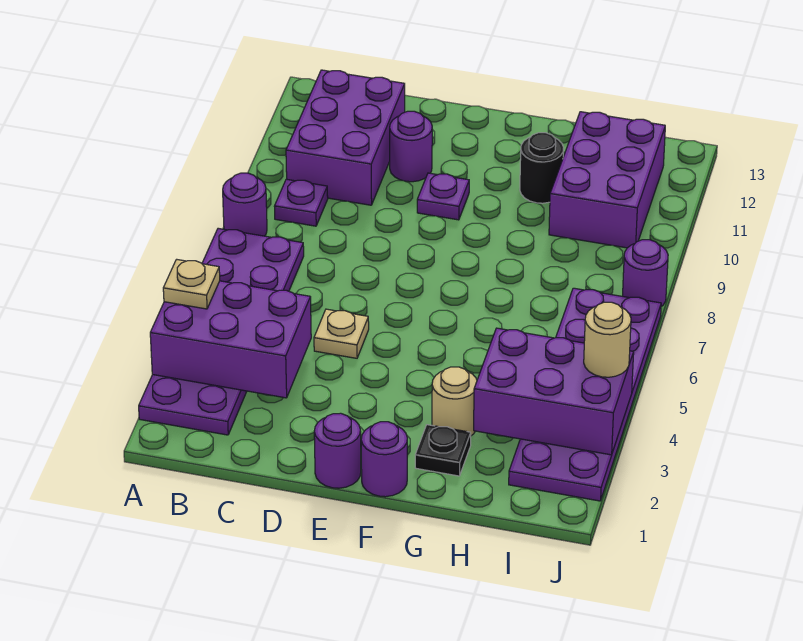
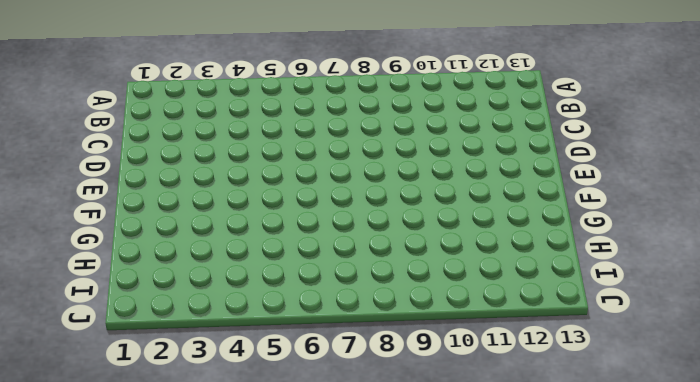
none -> purple 2x6 plate [139,228,304,435]
none -> purple 1x1 round brick [223,173,267,236]
none -> purple 1x1 plate [274,179,328,226]

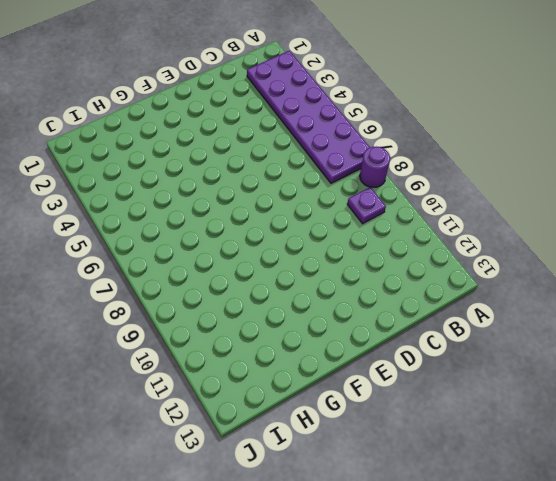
none -> purple 2x3 brick [286,70,405,205]
none -> tan 1x1 plate [314,309,369,358]
none -> purple 1x1 round brick [390,111,432,182]

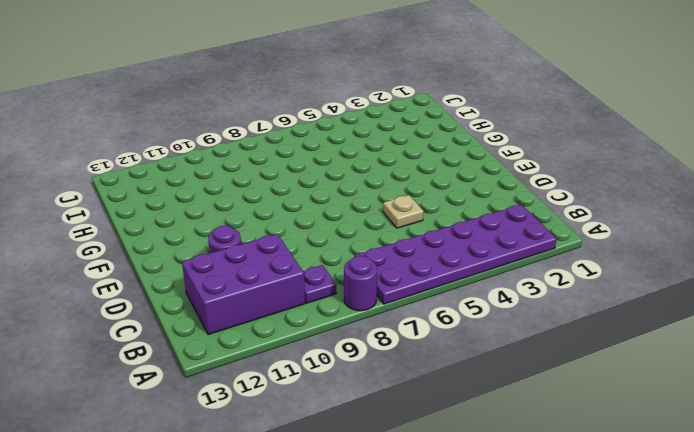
none -> purple 1x1 round brick [314,413,361,488]
none -> purple 1x1 plate [417,173,469,220]
none -> purple 1x1 round brick [361,422,407,497]

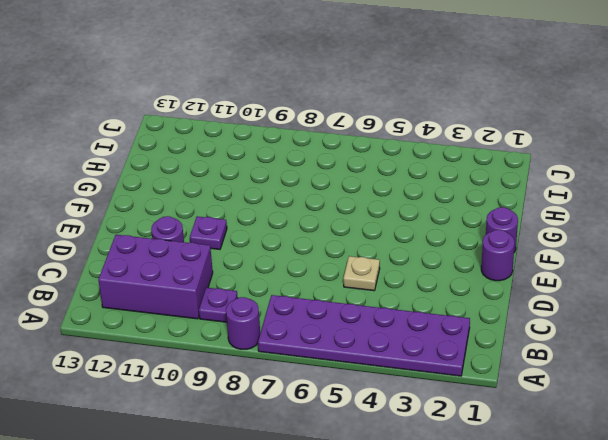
none -> black 1x1 plate [415,425,471,476]
none -> tan 1x1 round brick [432,367,477,436]
none -> black 1x1 round brick [520,133,564,203]

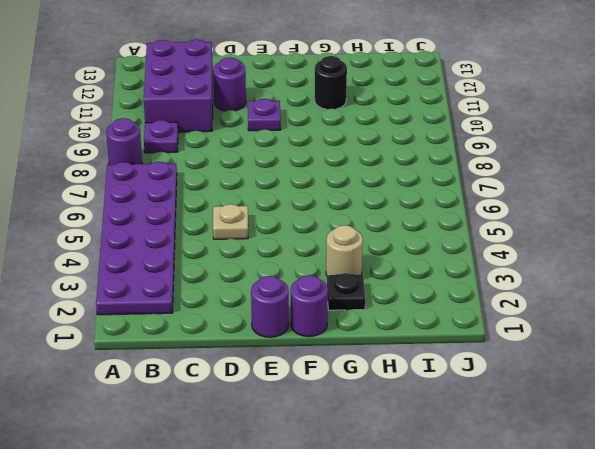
none -> purple 2x3 brick [549,112,665,248]
none -> purple 2x6 plate [509,288,661,501]
none -> purple 1x1 round brick [623,240,668,306]

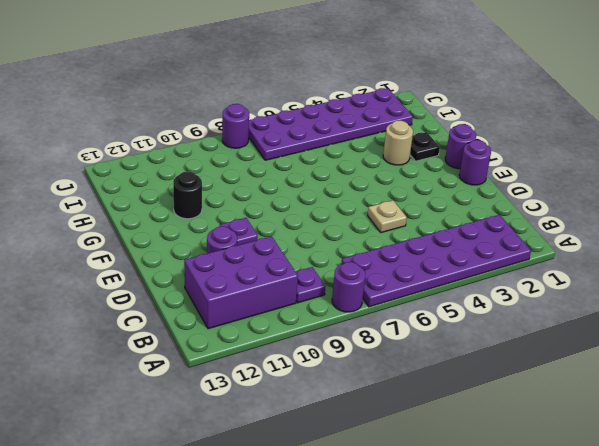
none -> purple 2x3 brick [549,112,665,248]
none -> purple 2x3 brick [150,281,311,398]
none -> purple 2x3 brick [474,328,634,455]

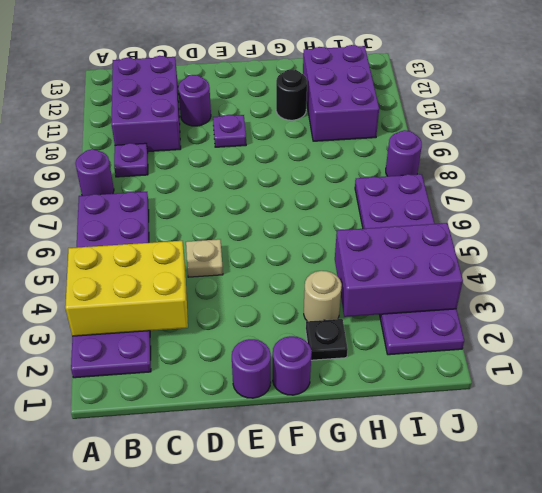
yellow 2x3 brick [65,241,188,336] -> purple 2x3 brick [150,281,311,398]
none -> tan 1x1 plate [163,259,220,309]
none -> tan 1x1 round brick [584,302,631,377]

